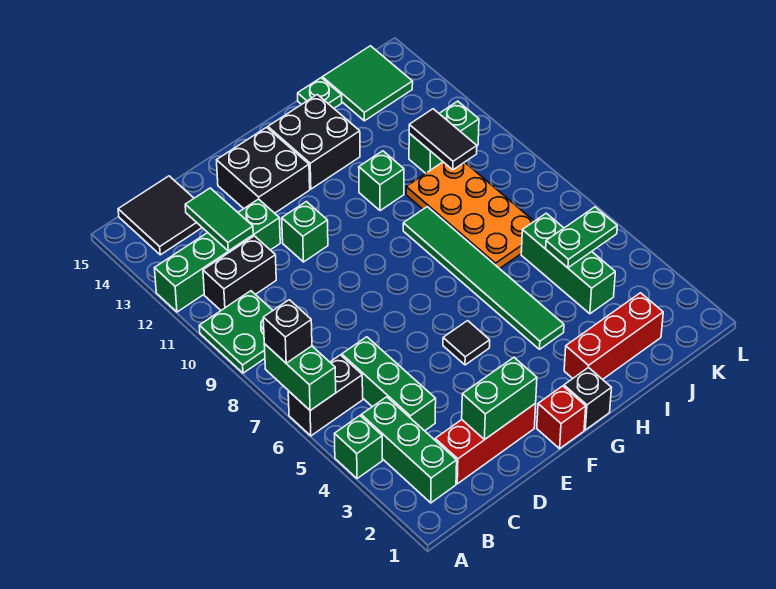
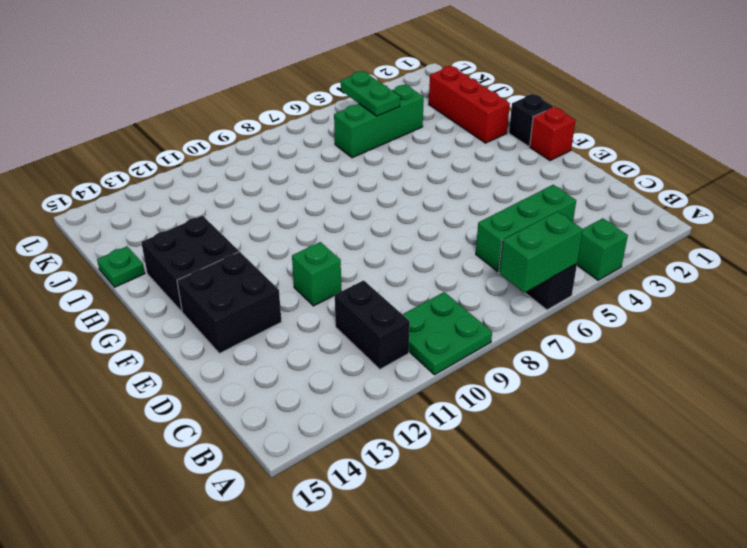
none -> green 1x4 brick [155,199,280,312]
none -> green 1x3 brick [361,397,457,503]
none -> black 2x2 tile [118,176,202,255]

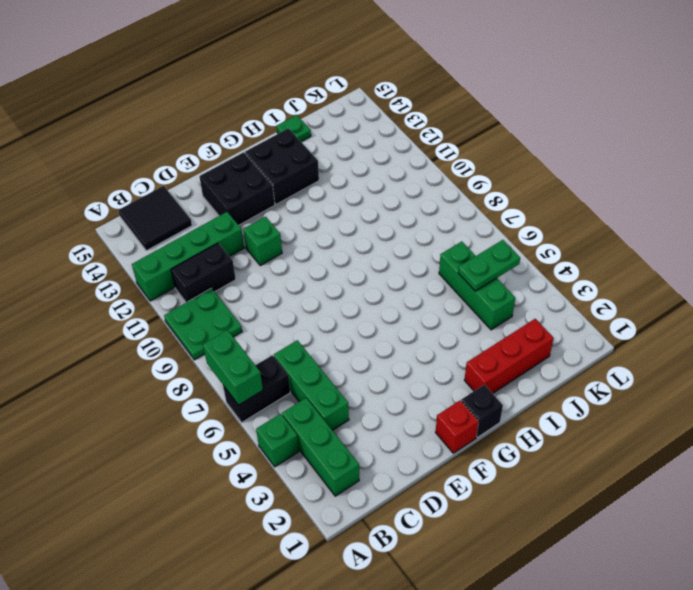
none -> red 1x3 brick [435,403,536,484]
none -> black 1x1 tile [443,321,490,365]
none -> green 1x6 tile [403,207,564,349]

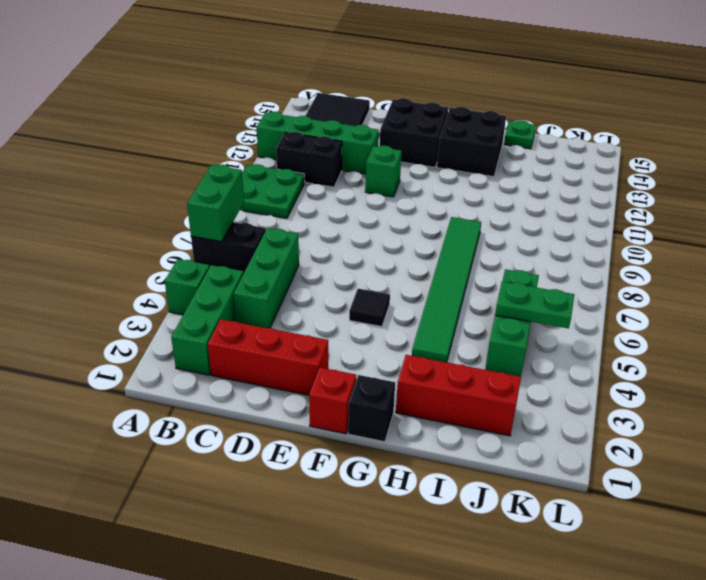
none -> green 1x1 brick [359,151,404,211]
none -> orange 2x4 plate [406,162,534,269]
none -> green 1x2 brick [409,101,479,173]

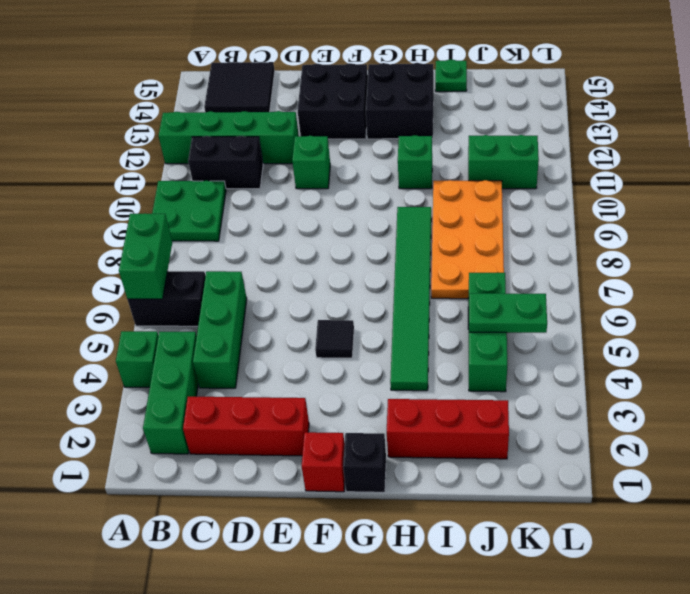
none -> green 2x2 tile [322,46,413,121]
none -> green 1x2 tile [185,188,253,251]
none -> green 1x2 brick [462,357,537,439]

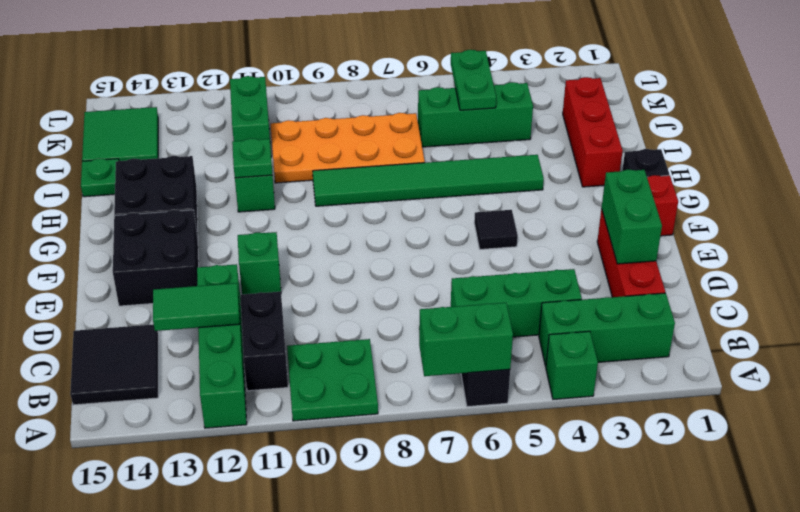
green 1x1 plate [232,138,272,178] -> none
none -> black 1x2 tile [409,109,477,170]
none -> black 1x1 brick [263,300,312,363]

